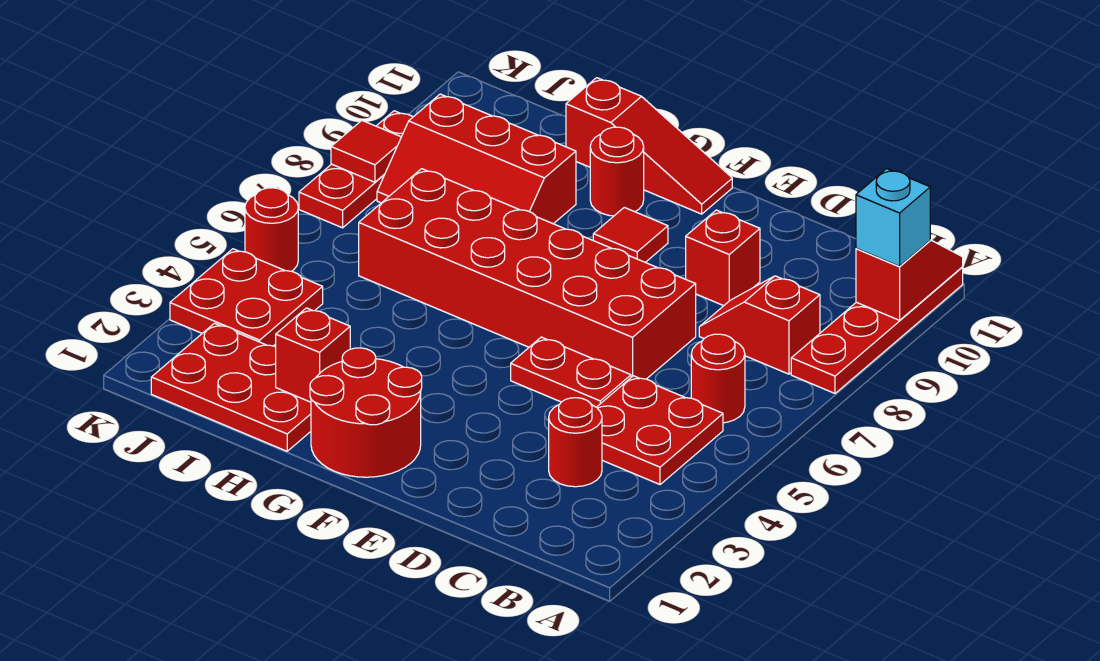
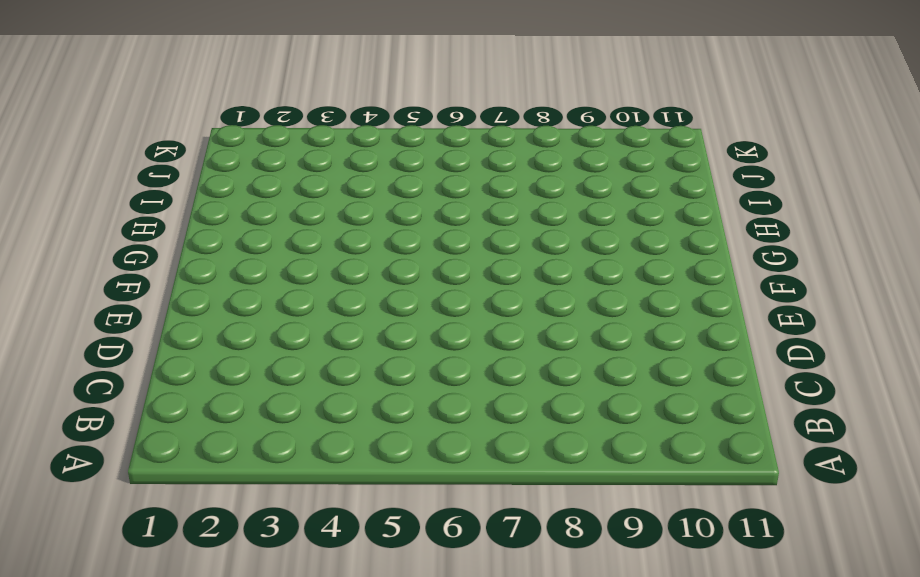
none -> red 1x4 plate [791,268,963,393]
none -> red 2x2 plate [597,376,723,484]
none -> red 1x1 round brick [691,334,745,423]

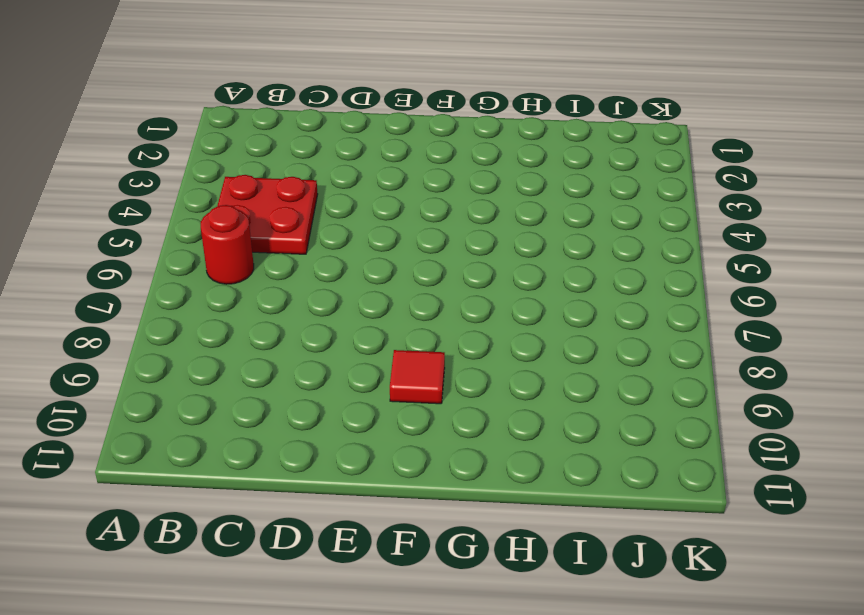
none -> red 1x4 plate [791,268,963,393]
none -> red 1x2 slope [699,276,820,374]
none -> red 1x1 round brick [549,398,602,487]

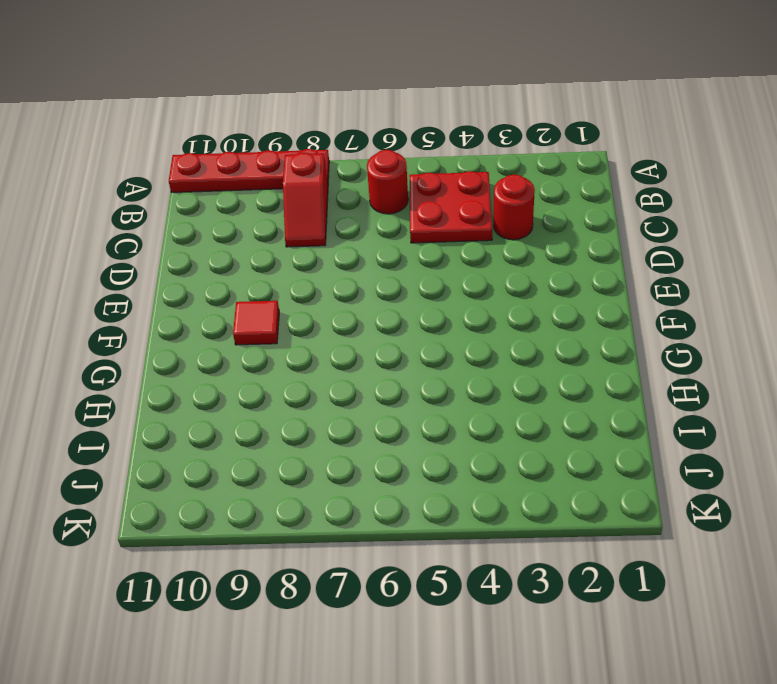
none -> red 1x2 plate [511,337,631,407]
none -> red 2x6 brick [359,169,696,379]
none -> red 1x1 brick [686,210,760,306]

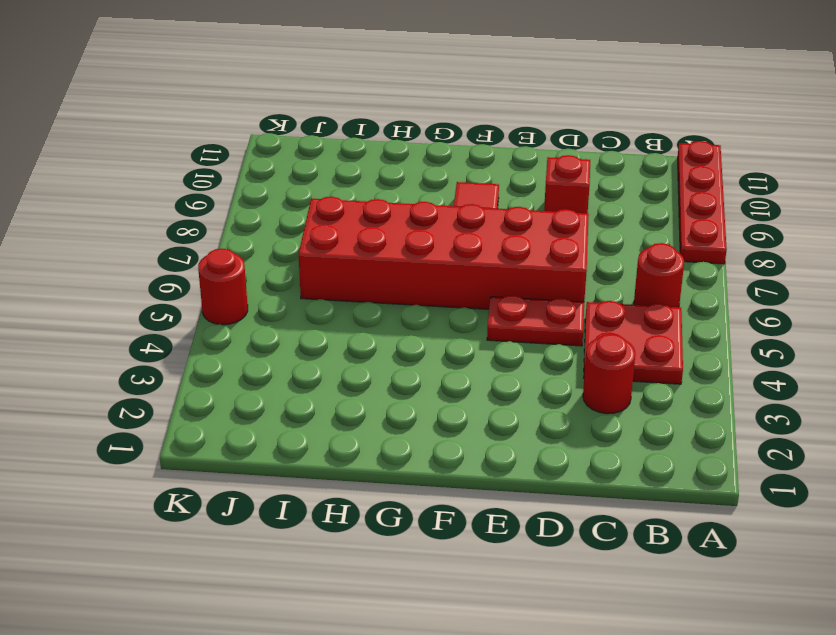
none -> red 1x2 slope [699,276,820,374]
none -> red 2x2 round brick [310,348,422,477]
none -> red 1x3 slope [566,78,732,214]

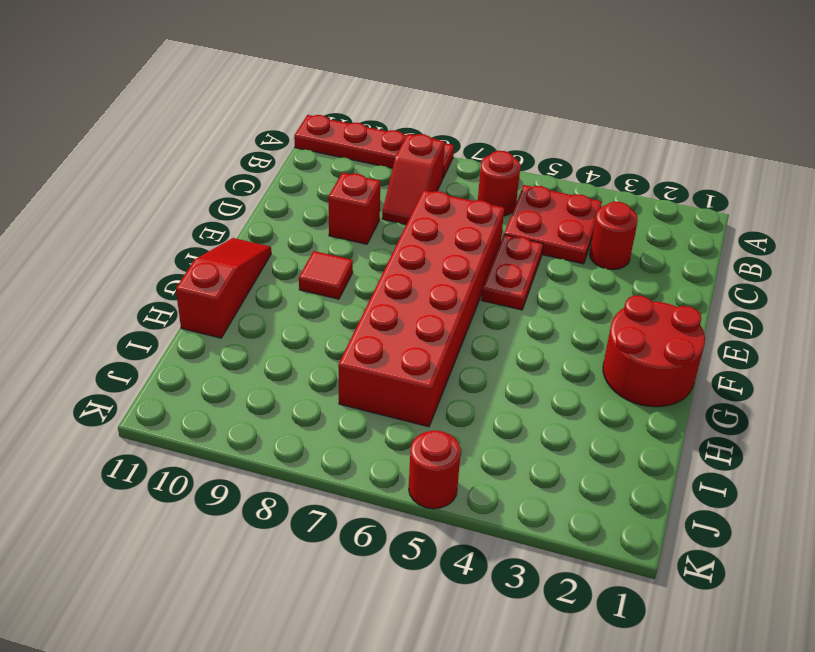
none -> red 1x1 round brick [590,127,644,216]
none -> red 2x3 plate [151,323,311,451]
none -> red 2x3 slope [377,94,576,224]

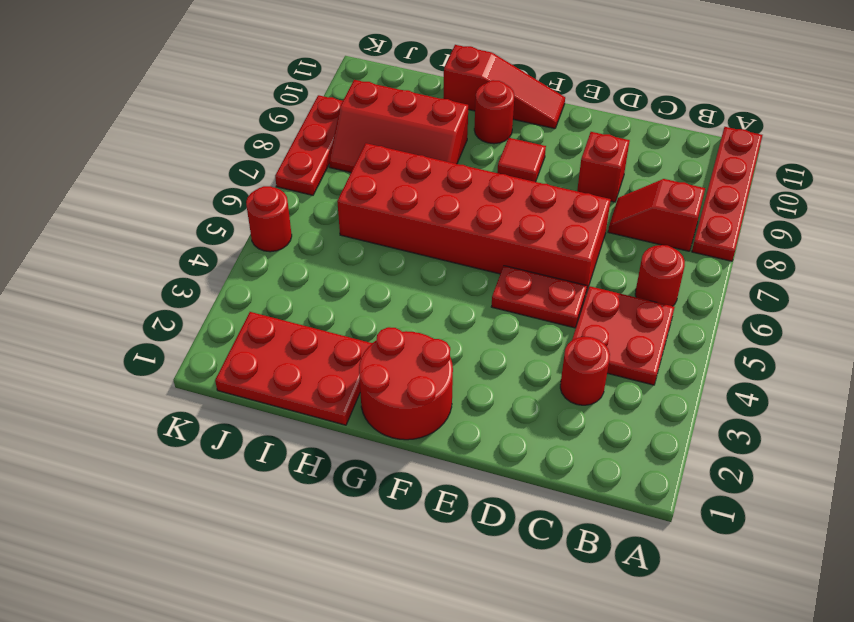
none -> red 2x2 plate [170,249,323,346]
none -> red 1x2 slope [856,240,963,320]
none -> red 1x1 brick [276,308,350,402]

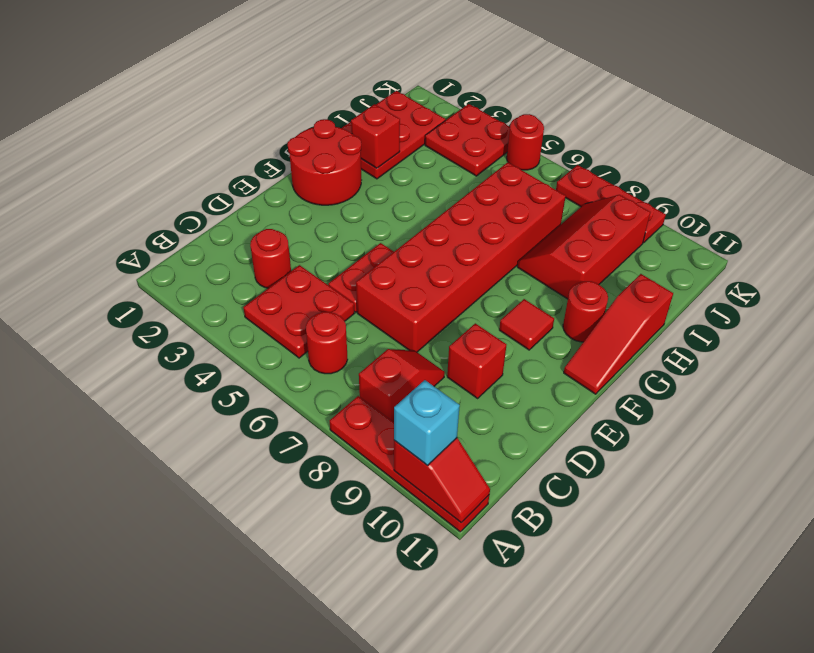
none -> red 1x1 tile [331,121,401,182]

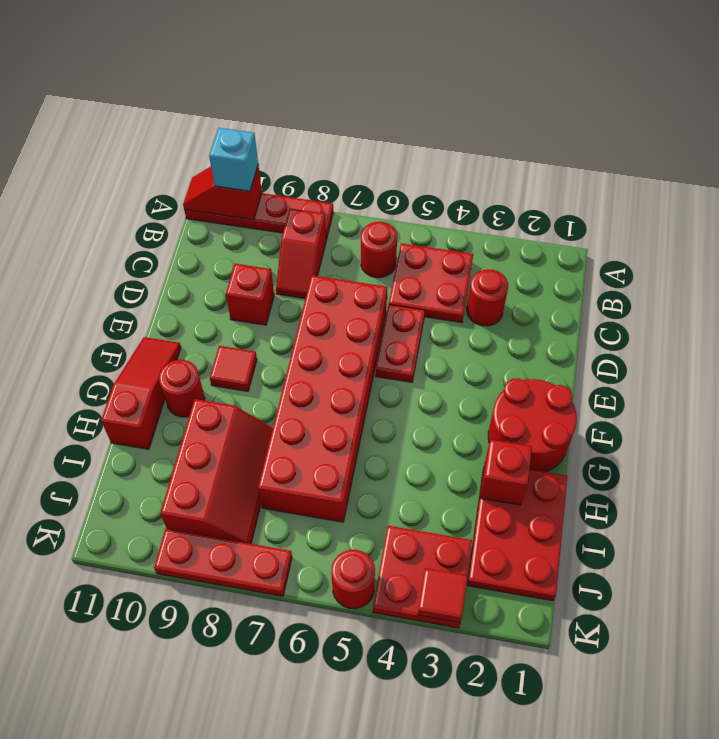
red 1x1 tile [418,568,468,623] -> red 1x1 tile moved to [331,121,401,182]

